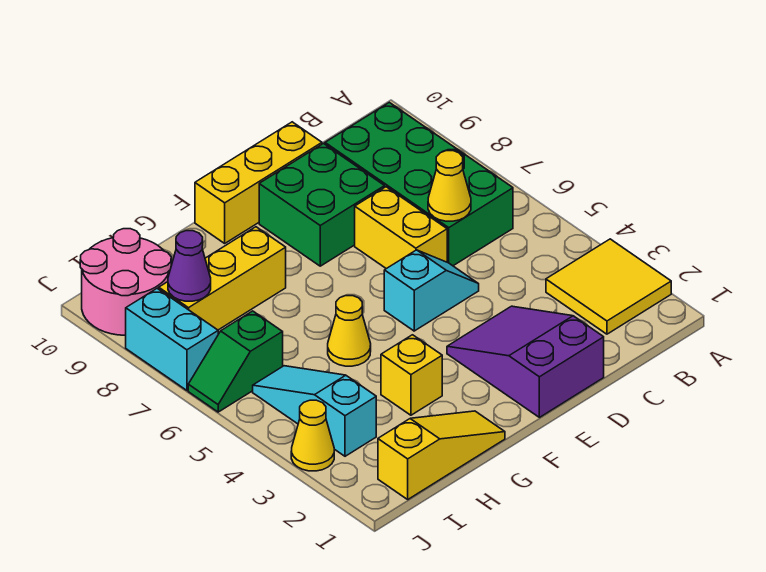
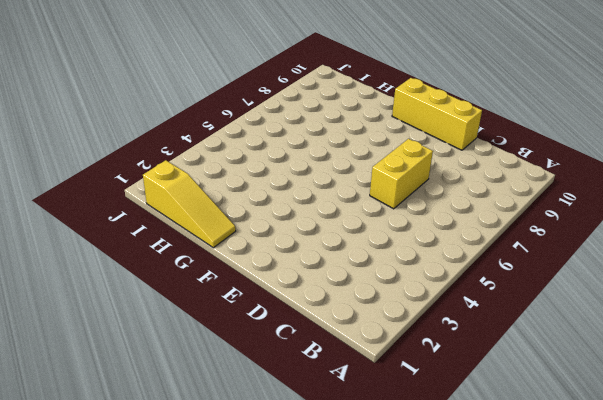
none -> yellow 2x2 tile [546,239,671,334]
none -> green 2x4 brick [325,102,513,266]
none -> purple 2x3 slope [447,306,604,417]

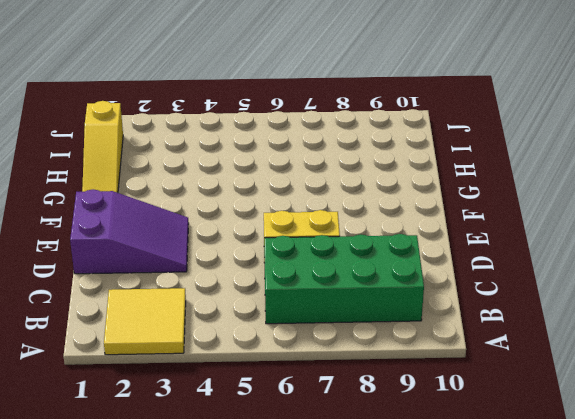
none -> cyan 1x2 slope [384,250,479,331]
none -> green 2x2 brick [259,144,385,266]
none -> yellow 1x3 brick [195,122,322,243]

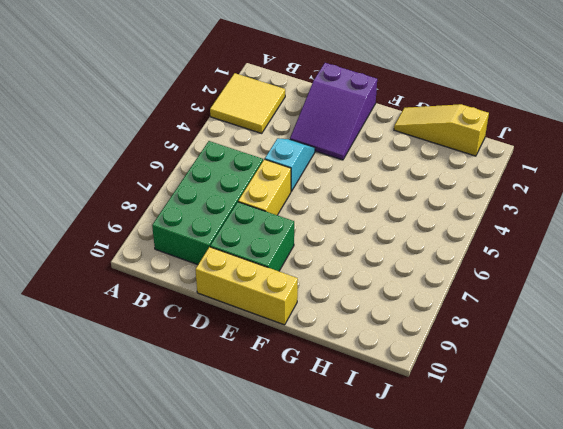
cyan 1x2 slope [265,138,315,191] -> cyan 1x2 slope turned to [384,250,479,331]
none -> yellow 1x1 brick [381,335,442,415]
none -> yellow 1x1 cone [328,296,371,366]
none -> yellow 1x3 brick [159,227,286,330]

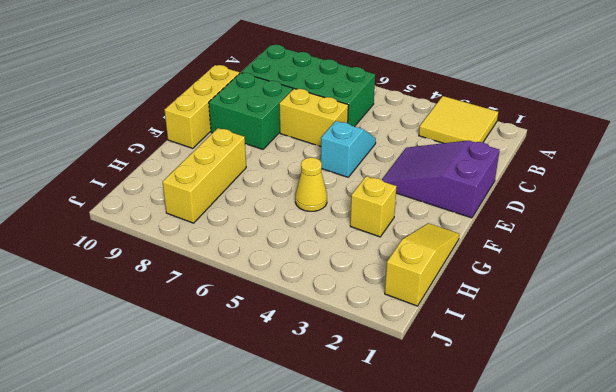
none -> cyan 1x3 slope [253,366,376,456]
none -> green 1x2 slope [188,311,283,412]
none -> pink 2x2 round brick [80,229,171,335]

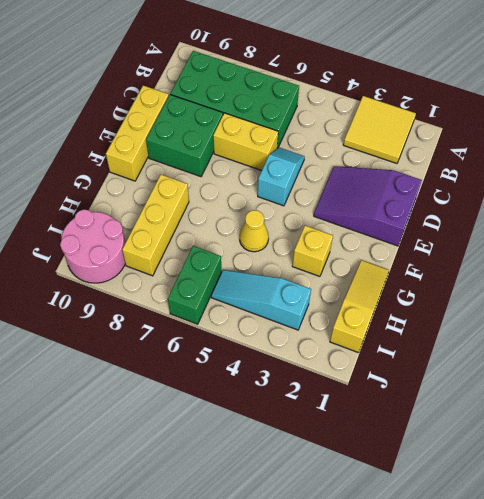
green 1x2 brick [168,246,221,324] -> green 1x2 slope [188,311,283,412]
none -> yellow 1x1 cone [291,400,334,471]
none -> cyan 1x2 brick [126,288,218,390]
none -> yellow 1x1 cone [428,151,471,221]

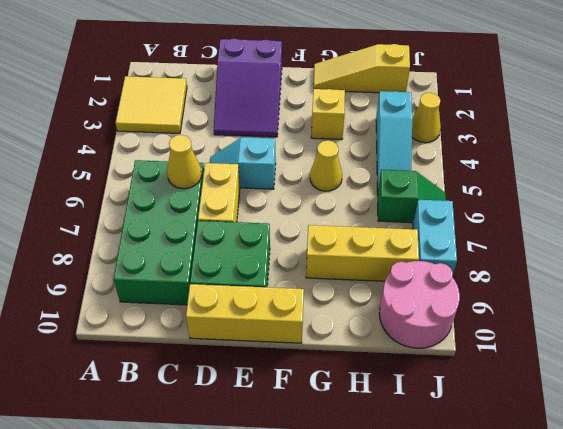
none -> purple 1x1 cone [168,231,211,301]

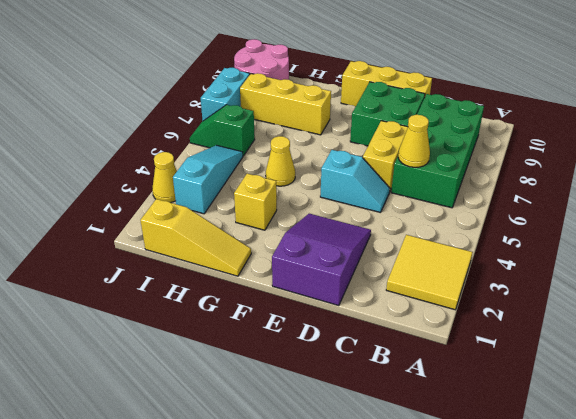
none -> purple 1x1 cone [168,231,211,301]

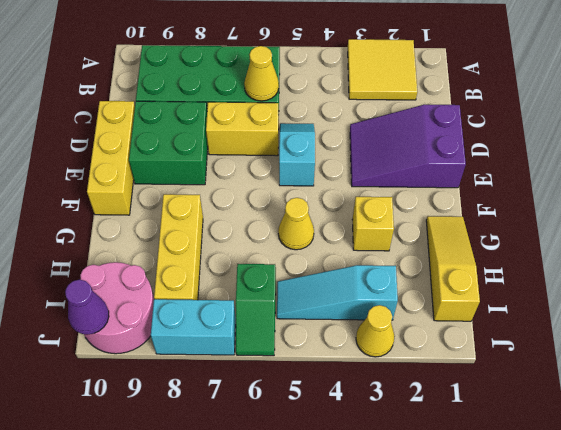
purple 1x1 cone [65,280,109,335] -> purple 1x1 cone moved to [168,231,211,301]

